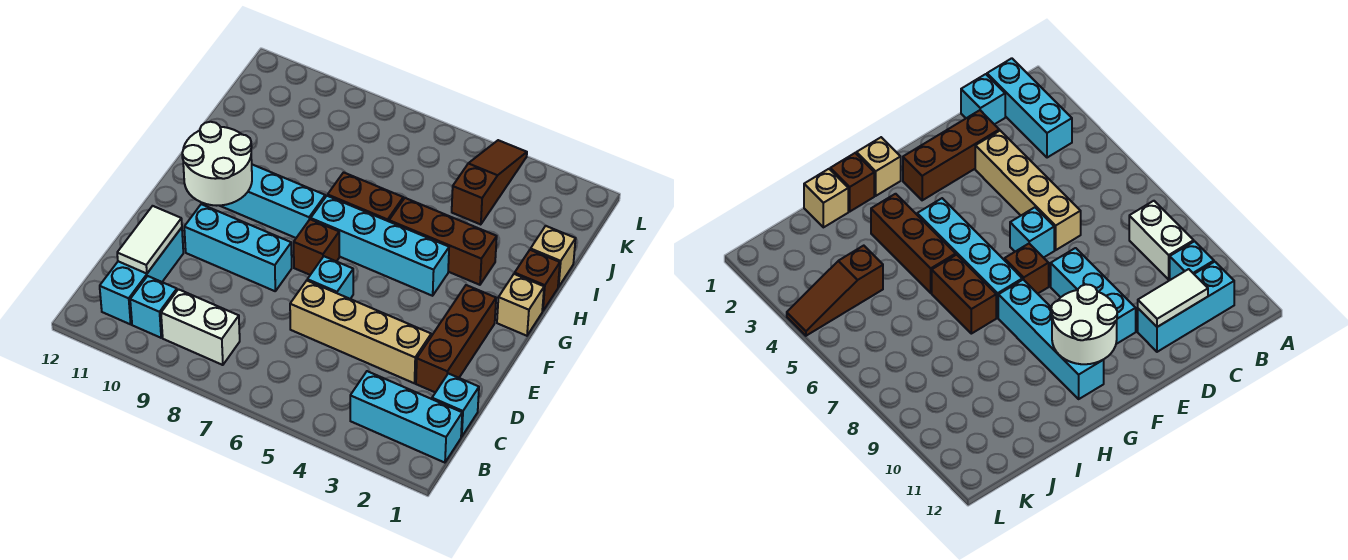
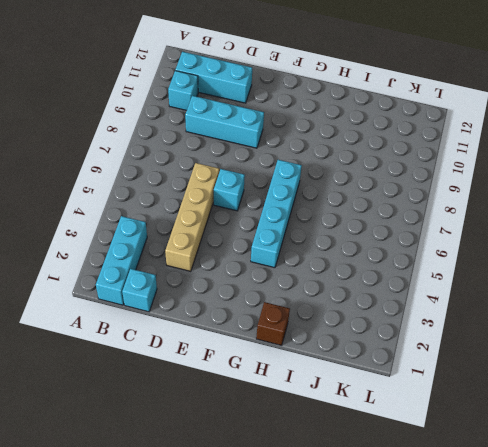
cyan 1x3 brick [185,96,264,148] -> cyan 1x3 brick turned to [184,204,292,291]
none -> white 1x2 brick [161,289,240,365]
none -> brown 1x3 brick [416,285,496,392]
none -> brown 1x1 brick [294,219,339,275]

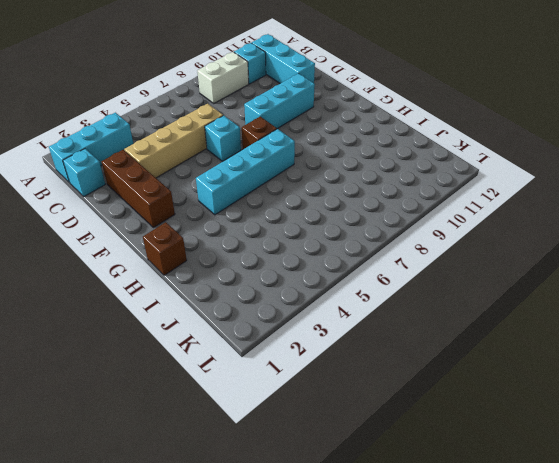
none -> tan 1x1 brick [497,274,544,336]
none -> cyan 1x4 brick [219,165,325,238]
none -> brown 1x3 brick [389,198,497,285]

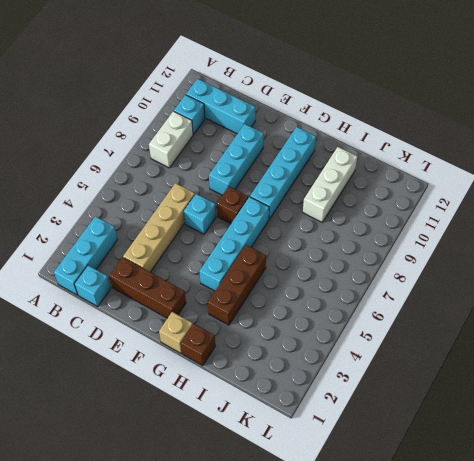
white 1x3 brick [303,147,358,222] -> none
none -> brown 1x2 brick [328,172,403,221]
none -> tan 1x1 brick [530,226,576,287]
none -> brown 1x3 slope [452,140,527,225]

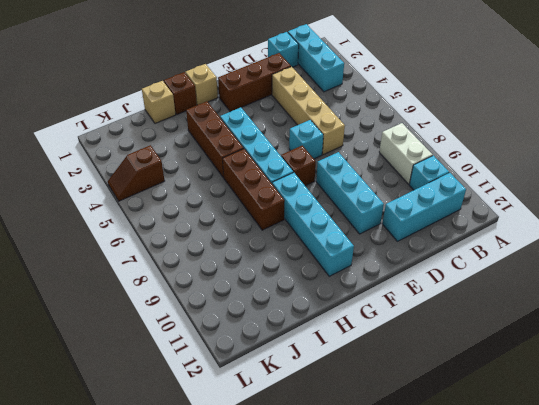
brown 1x3 brick [223,149,285,230] -> brown 1x2 brick [328,172,403,221]
brown 1x2 slope [108,145,165,201] -> brown 1x3 slope [452,140,527,225]
none -> white 1x2 tile [117,206,182,274]
none -> white 2x2 round brick [182,122,252,206]

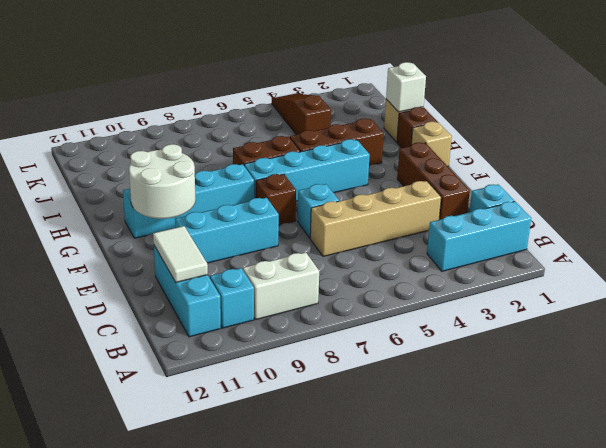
white 1x1 brick [386,62,426,112] -> none

